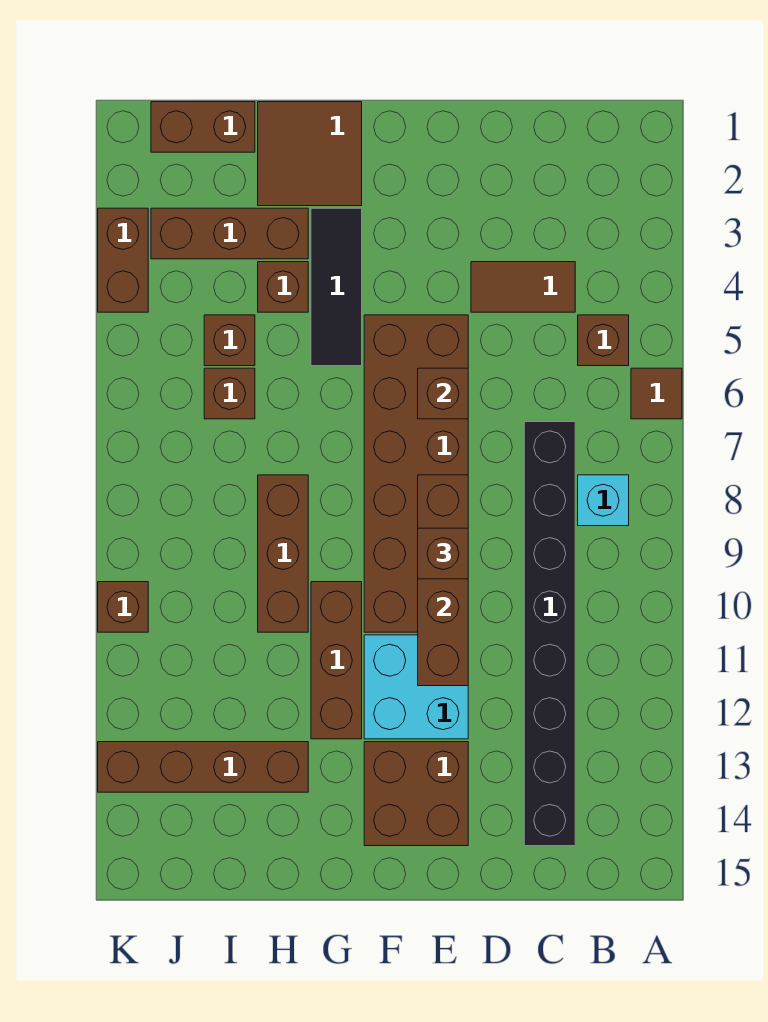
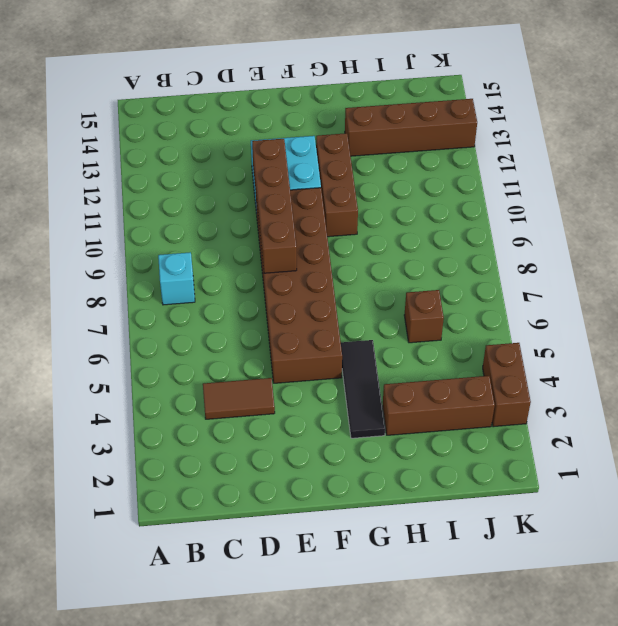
none -> brown 1x1 tile [631,368,682,419]
none -> brown 1x1 brick [578,315,629,366]
none -> black 1x8 brick [524,422,575,846]

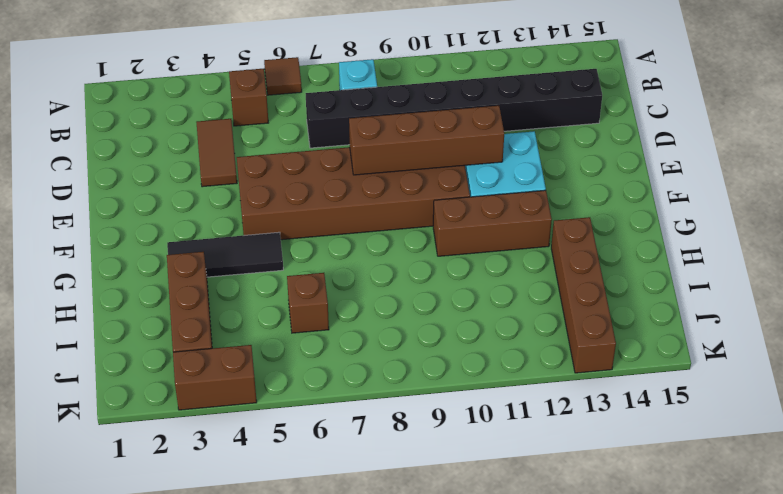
none -> brown 2x2 brick [364,742,468,846]
none -> brown 2x2 tile [258,102,362,206]
none -> brown 1x1 brick [258,262,308,312]

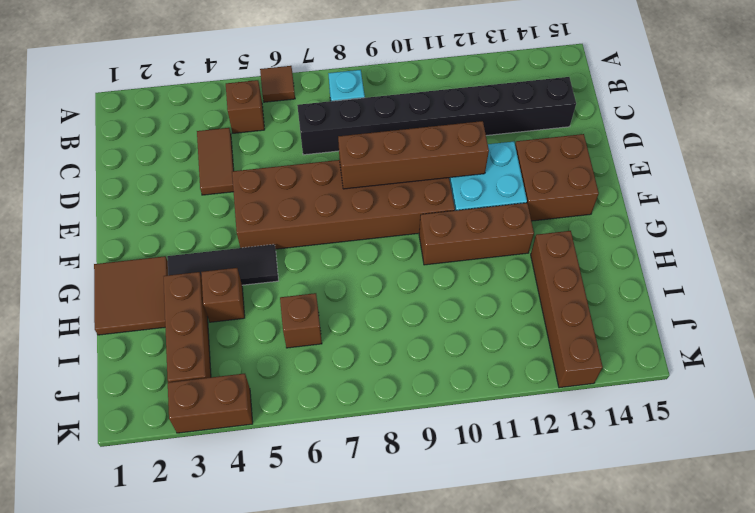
none -> brown 1x3 brick [258,475,308,632]
none -> brown 1x2 brick [151,102,255,152]
none -> brown 1x1 brick [204,315,255,366]

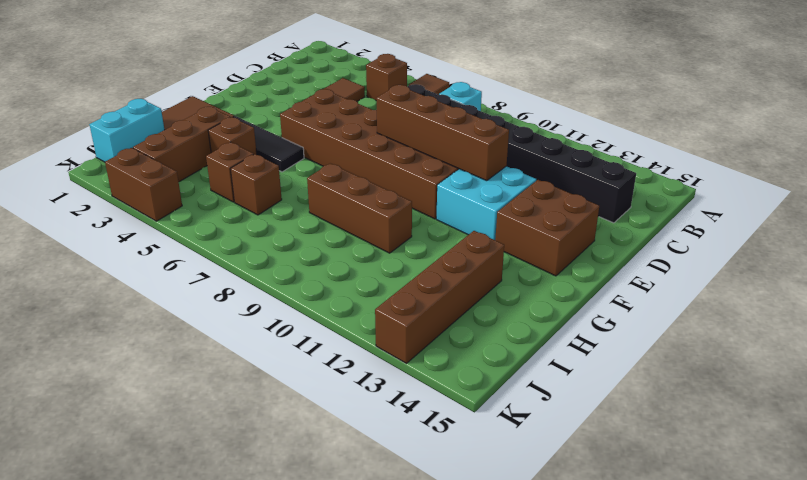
cyan 1x2 brick [89,99,164,162] -> brown 1x2 brick [151,102,255,152]
none -> brown 1x3 brick [311,582,362,739]
none -> brown 1x1 brick [98,582,148,632]
none -> brown 1x1 brick [418,368,468,419]

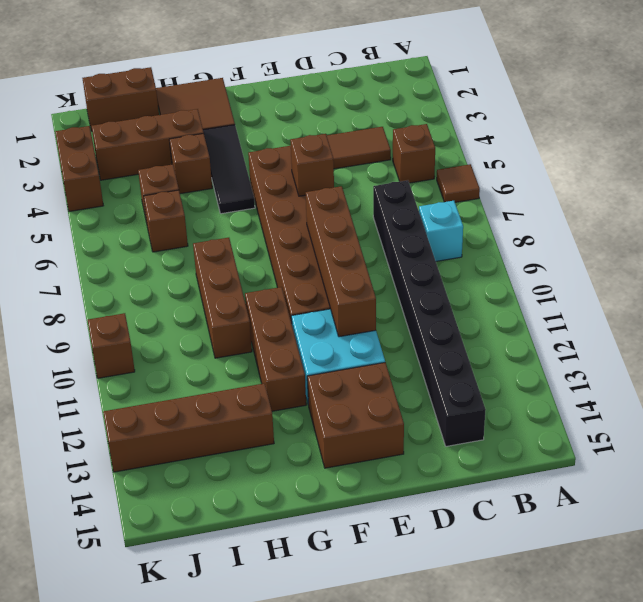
none -> brown 1x1 brick [418,528,468,579]

